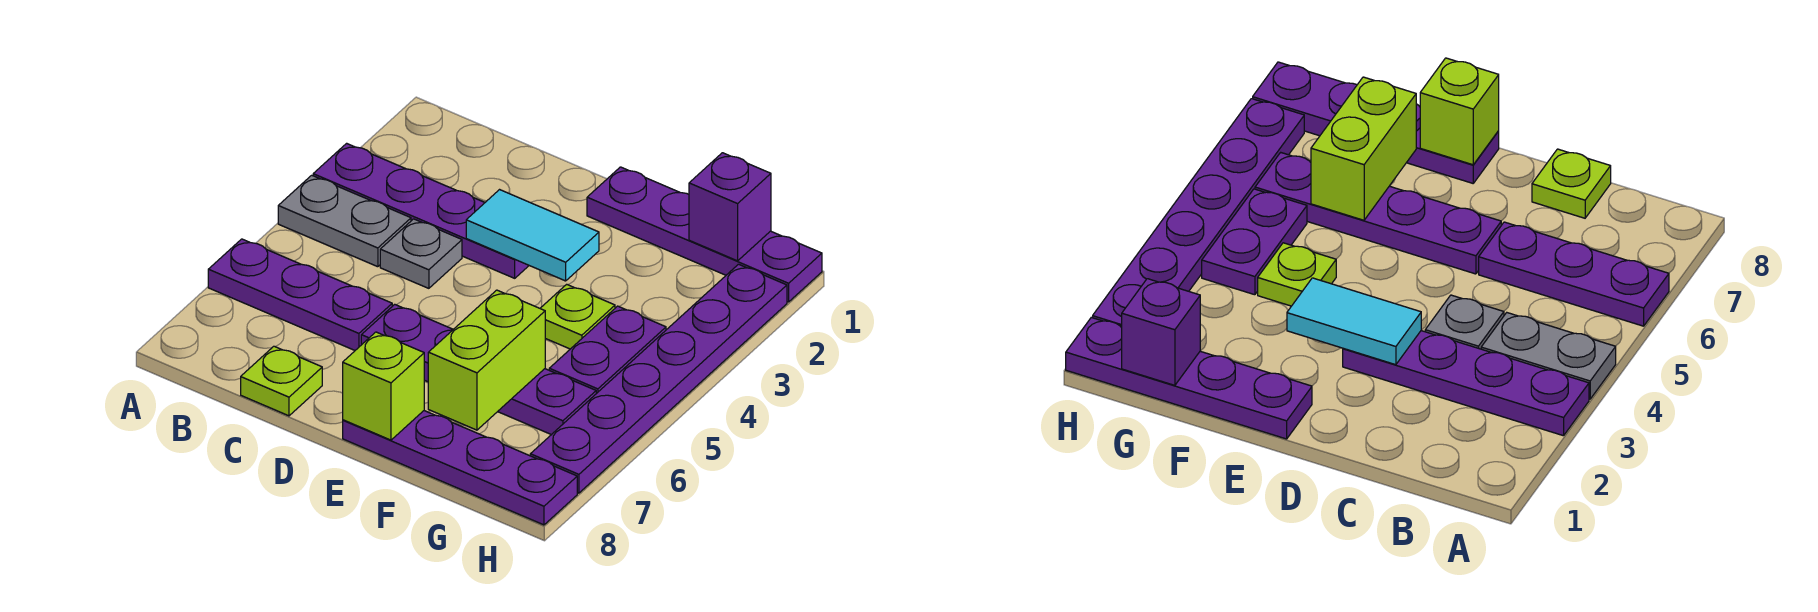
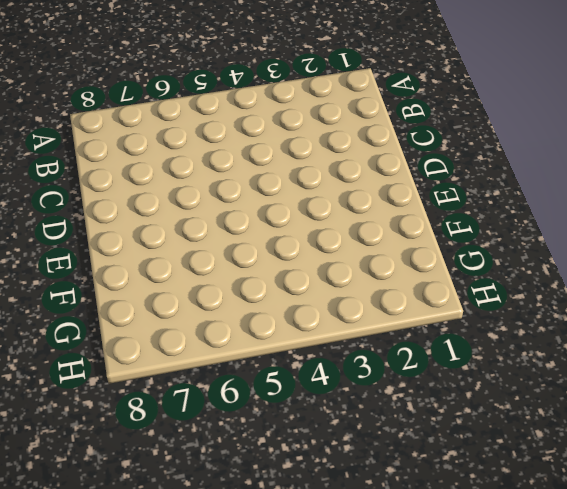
none -> purple 1x4 plate [313,143,529,278]
none -> grey 1x2 plate [278,175,411,267]
none -> purple 1x3 plate [208,239,392,350]

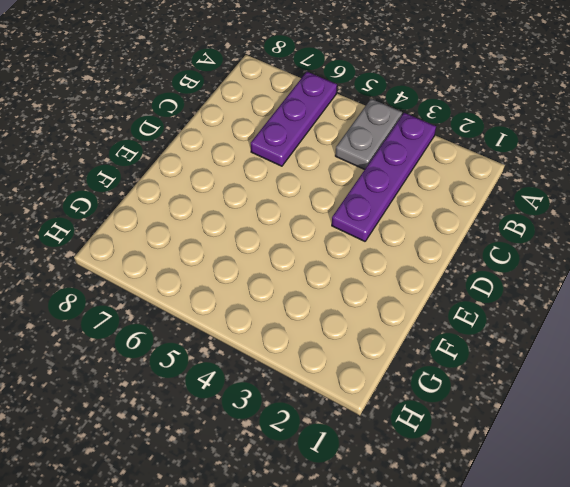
none -> grey 1x1 plate [380,219,462,288]
none -> lime 1x1 plate [241,346,322,416]
none -> purple 1x4 plate [361,304,596,435]

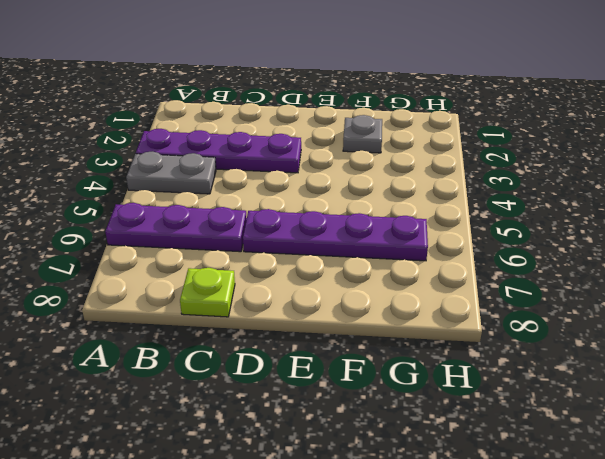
grey 1x1 plate [343,115,382,153] -> grey 1x1 plate moved to [380,219,462,288]
none -> purple 1x4 plate [587,167,822,302]
none -> purple 1x4 plate [343,411,577,525]
none -> lime 1x1 plate [540,284,615,349]

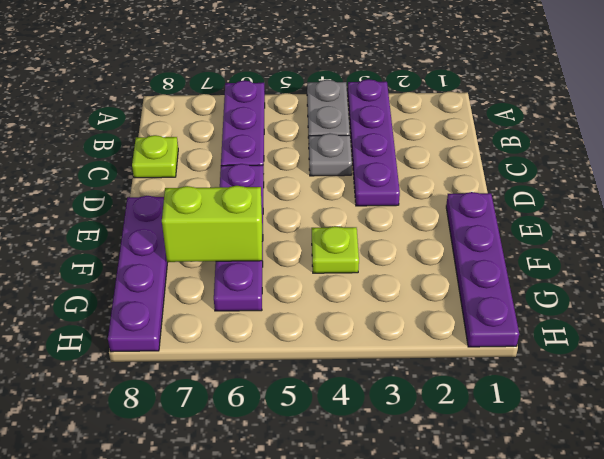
none -> purple 1x2 plate [549,306,666,394]
none -> purple 1x6 plate [530,264,787,493]
none -> cyan 1x2 tile [466,190,599,281]

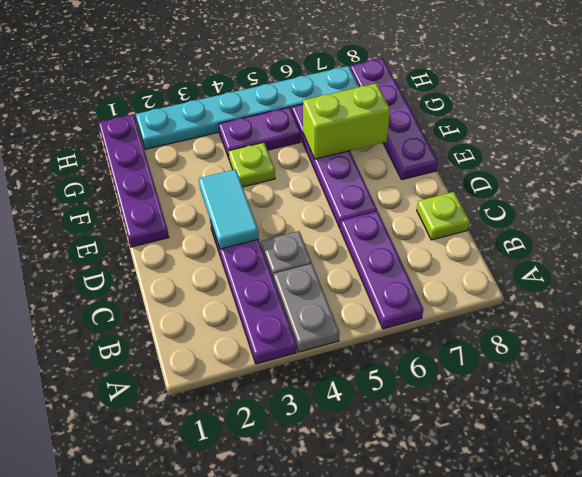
cyan 1x6 plate [136,66,359,149] -> purple 1x6 plate [530,264,787,493]
none -> lime 1x1 brick [343,332,424,440]
none -> purple 1x1 brick [689,153,771,261]

